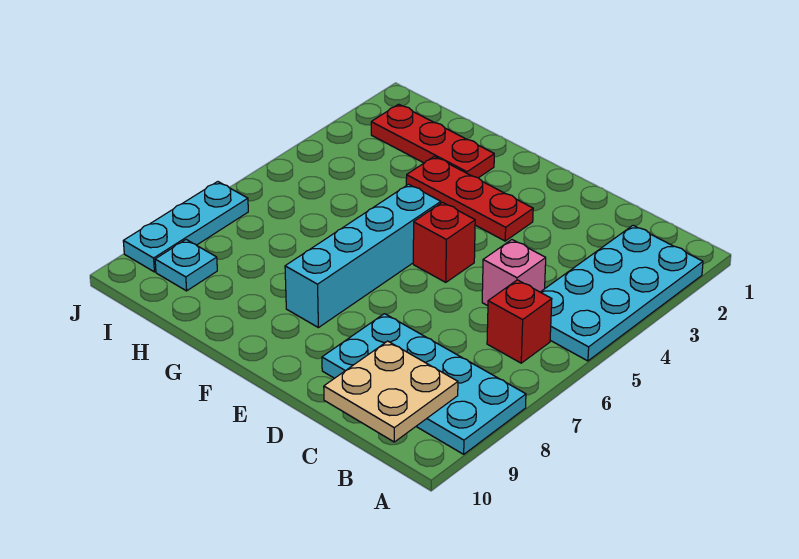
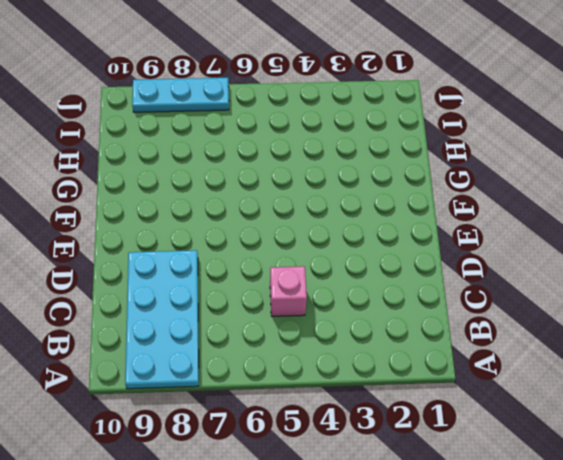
none -> cyan 2x4 plate [541,225,703,361]
none -> red 1x1 brick [487,280,552,363]

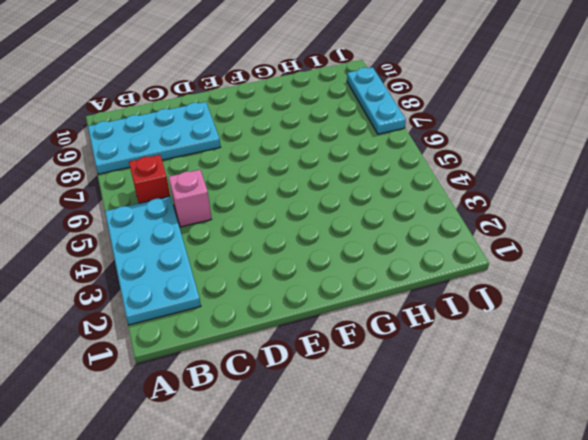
none -> red 1x3 plate [406,156,533,241]
none -> red 1x1 brick [413,202,475,282]

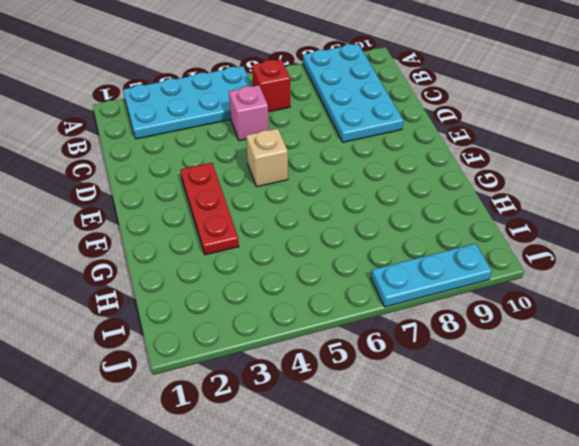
tan 1x1 brick [246,129,288,187] -> red 1x1 brick [413,202,475,282]
none -> cyan 1x4 brick [285,184,441,328]
none -> red 1x3 plate [371,104,494,178]

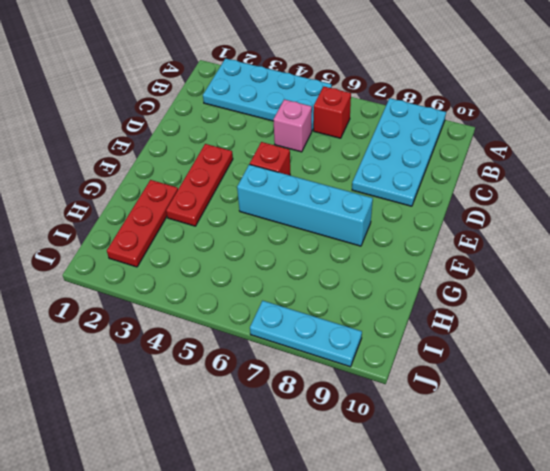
none -> cyan 1x1 plate [155,240,217,291]
none -> tan 2x2 plate [324,341,458,442]

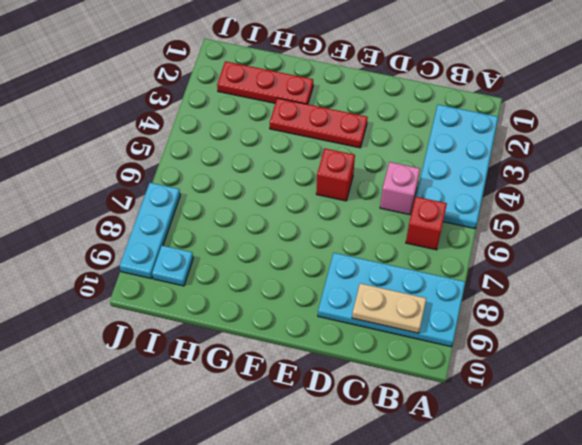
tan 1x2 plate [352,283,426,333] -> tan 2x2 plate [324,341,458,442]
none -> cyan 1x4 brick [285,184,441,328]

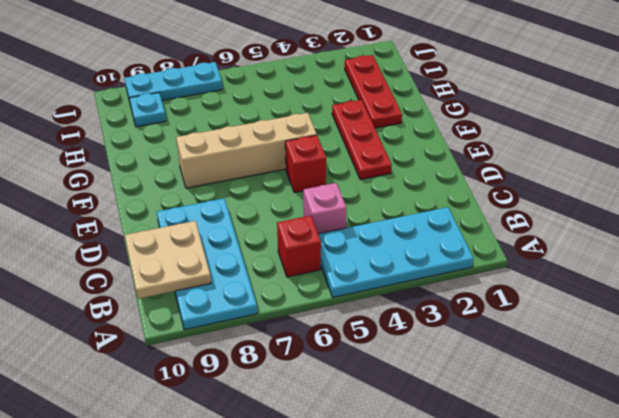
tan 1x4 brick [176,113,317,188] -> cyan 1x4 brick [285,184,441,328]

